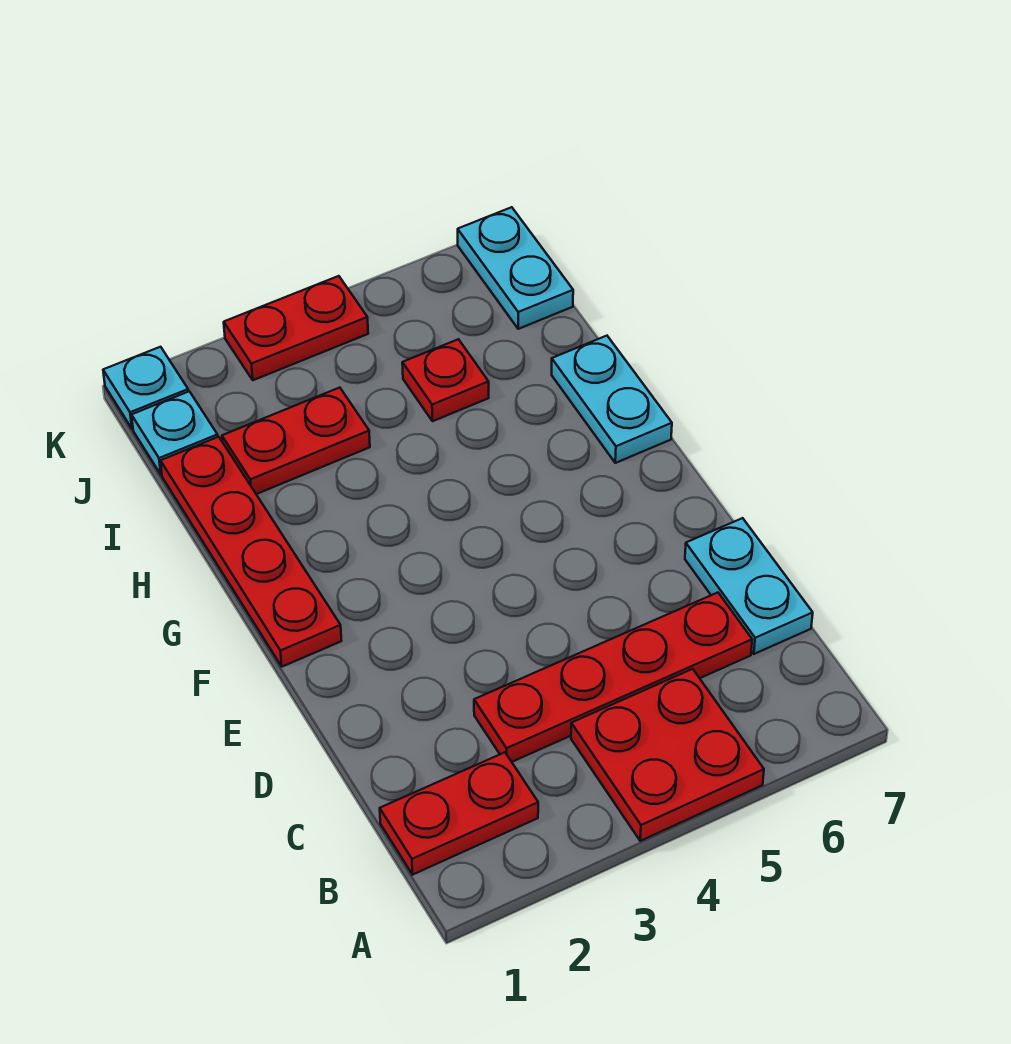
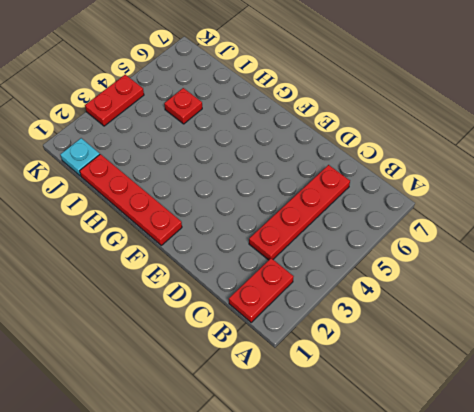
none -> red 2x2 plate [571,669,764,841]
none -> cyan 1x2 plate [685,518,813,654]
none -> cyan 1x2 plate [552,336,672,463]

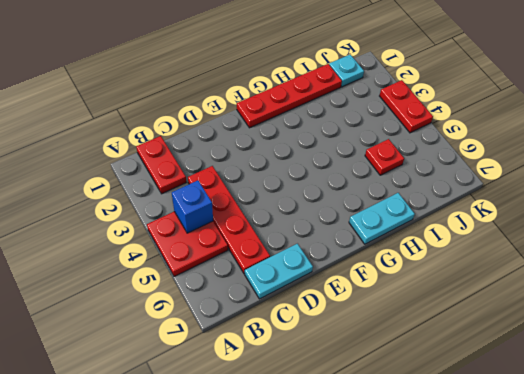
blue 1x1 brick [172,180,213,233] -> none
none -> red 1x2 plate [222,388,370,494]
none -> cyan 1x2 plate [458,207,573,329]
none -> cyan 1x1 plate [103,347,188,429]

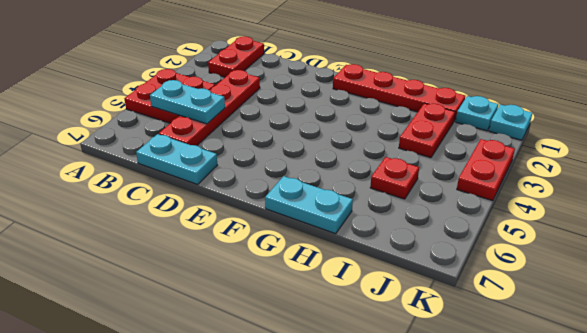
cyan 1x2 plate [150,80,225,124] -> cyan 1x2 plate moved to [458,207,573,329]

